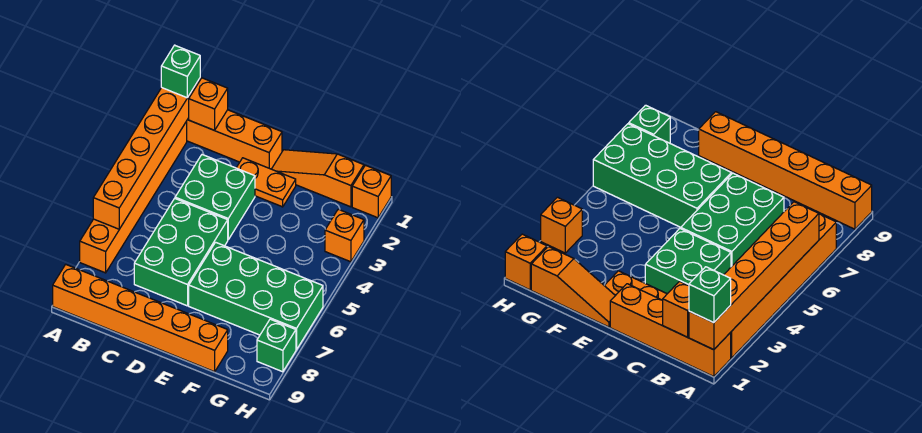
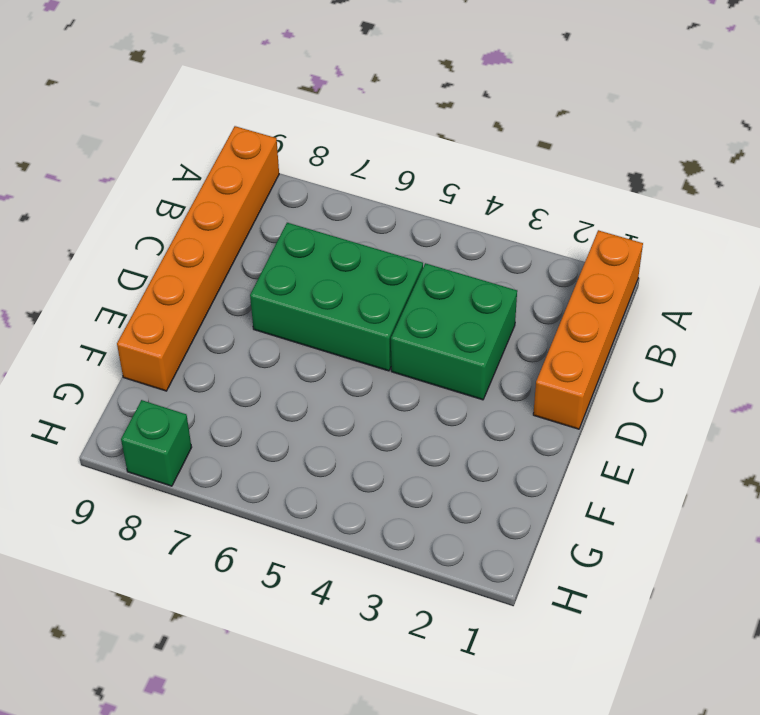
none -> orange 1x6 brick [80,121,187,273]
none -> orange 1x2 plate [237,158,296,207]
none -> orange 1x3 slope [272,150,364,207]

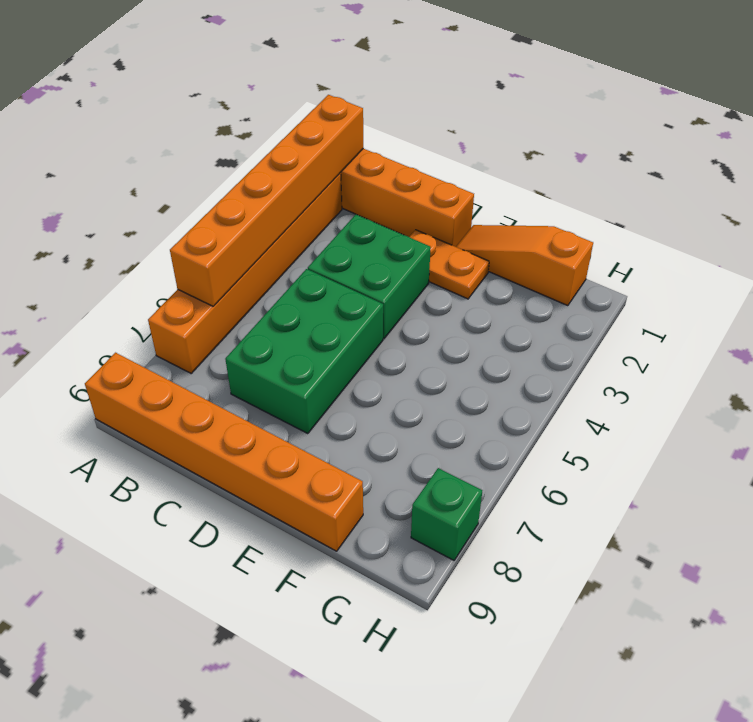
none -> green 2x4 brick [189,242,323,350]
none -> orange 1x1 brick [352,165,391,218]
none -> orange 1x1 brick [325,209,364,262]

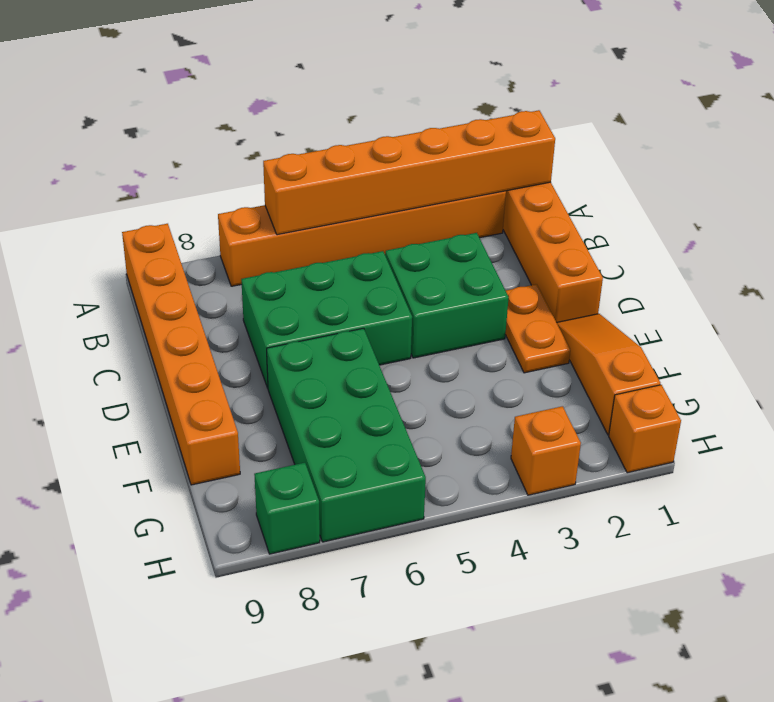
none -> orange 1x1 brick [189,78,228,130]
none -> green 1x1 brick [161,45,200,98]

